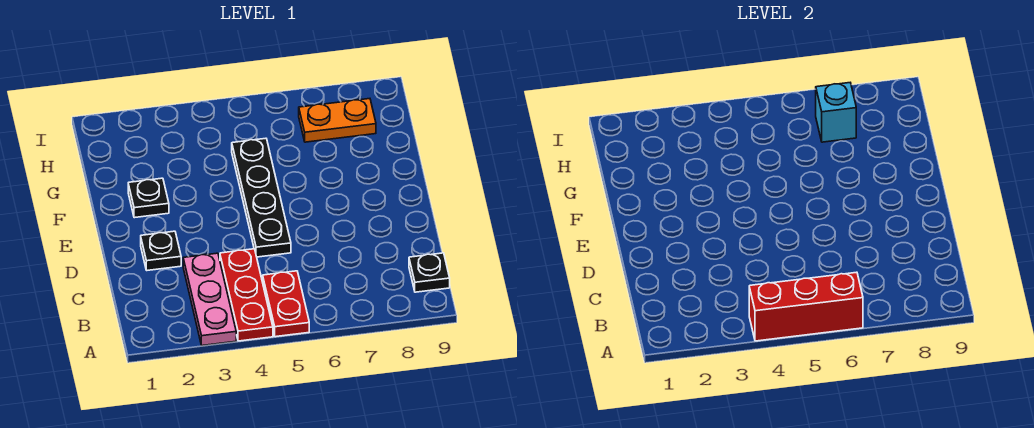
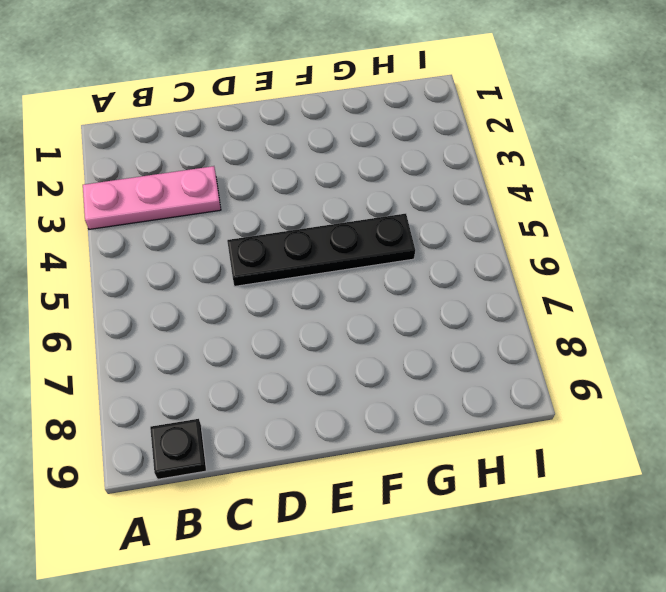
none -> red 1x3 plate [220,249,273,341]
none -> red 1x2 plate [263,271,309,337]

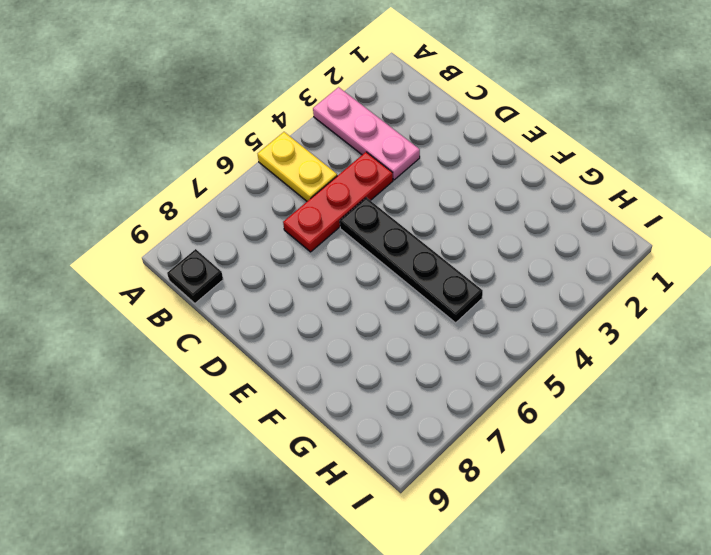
yellow 1x2 plate [258,132,337,201] -> red 1x2 plate [263,271,309,337]
red 1x3 plate [283,152,393,252] -> red 1x3 plate turned to [220,249,273,341]
none -> black 1x1 plate [141,231,181,270]
none -> black 1x1 plate [128,178,169,218]

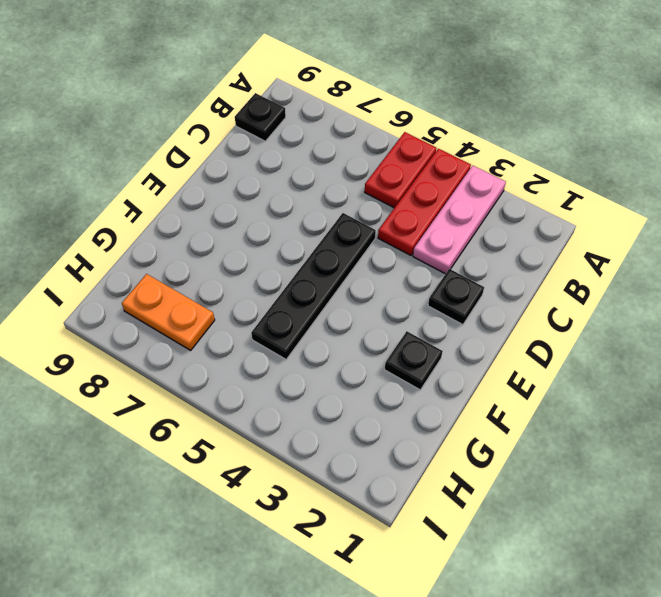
none -> red 1x3 brick [749,272,863,341]
none -> cyan 1x1 brick [816,83,856,142]

